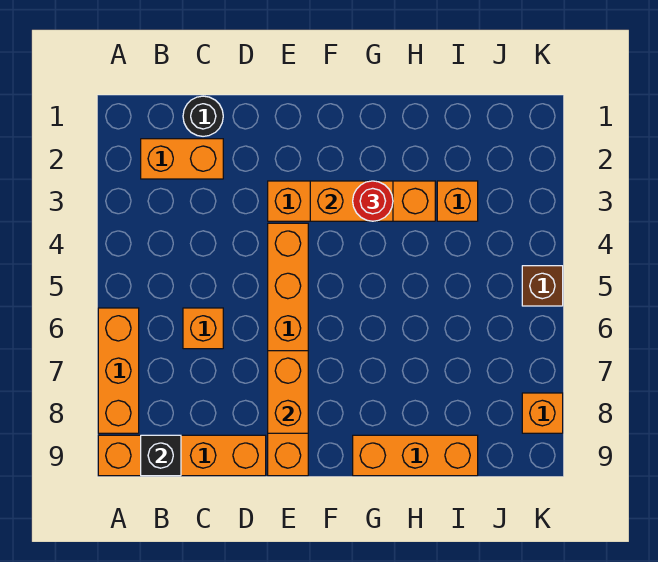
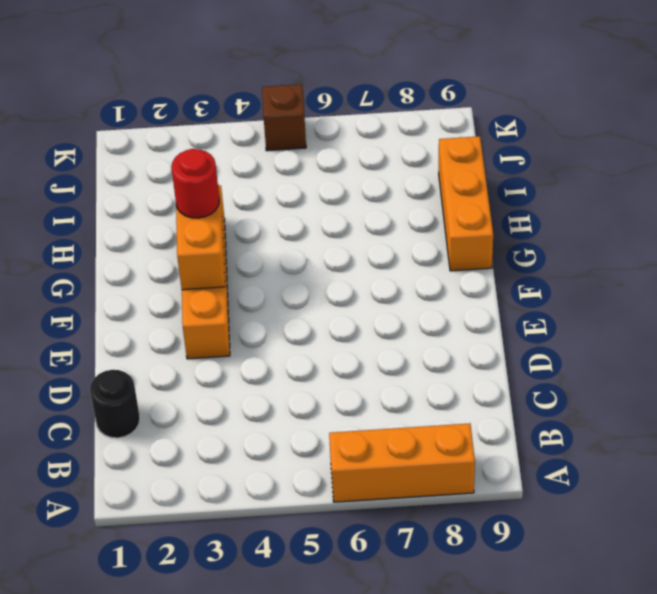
none -> orange 1x4 brick [98,435,266,476]
none -> orange 1x2 brick [141,139,223,179]
none -> orange 1x1 brick [183,308,223,349]

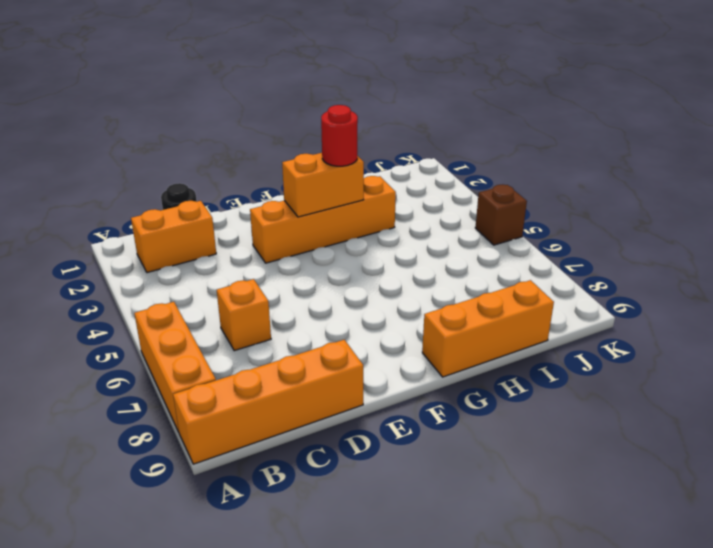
none -> orange 1x6 brick [268,223,308,476]
none -> orange 1x1 brick [437,181,478,221]
none -> orange 1x1 brick [522,393,563,433]

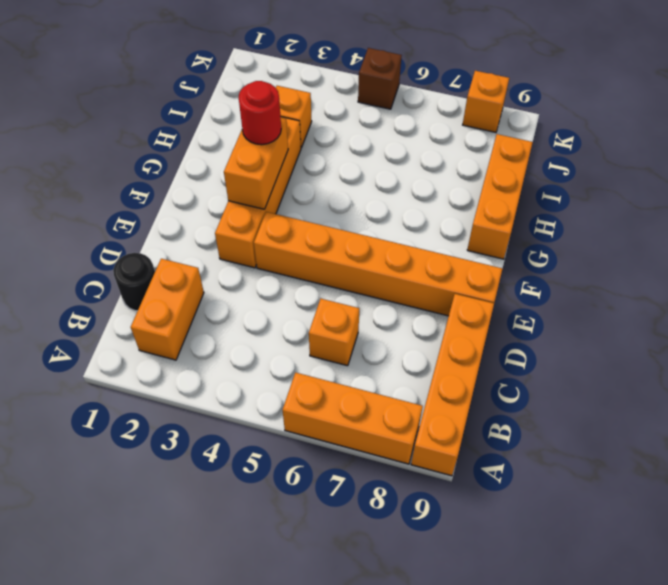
none -> black 1x1 brick [141,435,181,476]
none -> orange 1x2 brick [268,351,308,433]

